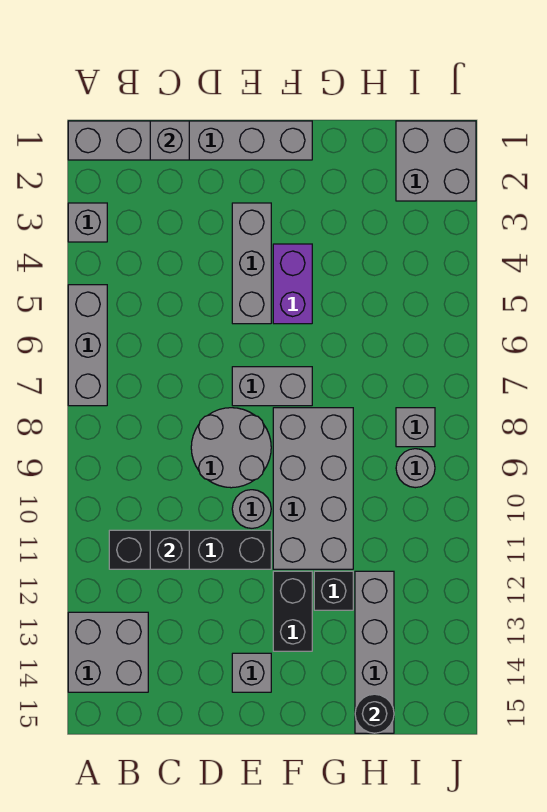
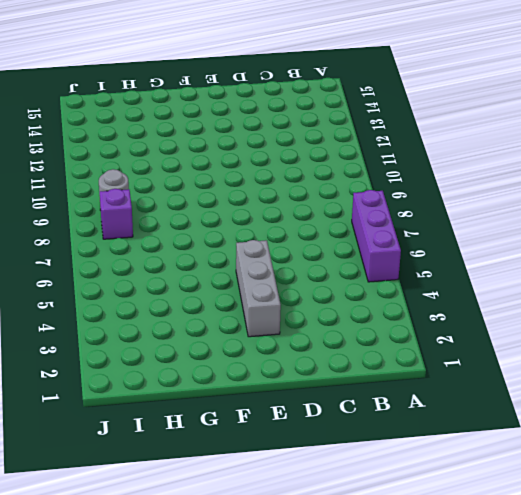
purple 1x3 brick [352,190,401,282] -> grey 1x3 brick [68,285,107,406]
purple 1x1 brick [100,189,133,239] -> grey 1x1 brick [396,408,435,447]
none -> grey 1x6 brick [68,121,312,160]
none -> grey 1x1 brick [68,203,107,242]
none -> grey 2x2 brick [68,612,148,692]

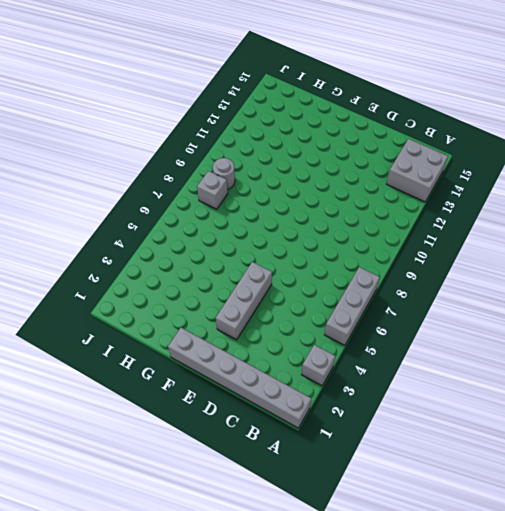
none -> black 1x4 brick [109,530,271,569]
none -> grey 2x2 round brick [191,408,271,488]
none -> grey 1x2 brick [232,367,312,406]

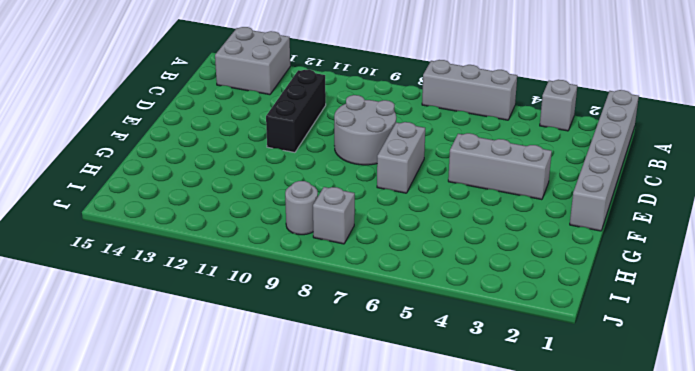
black 1x3 brick [266,70,326,152] -> black 1x4 brick [109,530,271,569]
none -> grey 1x1 round brick [232,490,271,528]
none -> grey 1x1 brick [232,653,271,692]
none -> purple 1x2 brick [273,244,312,324]

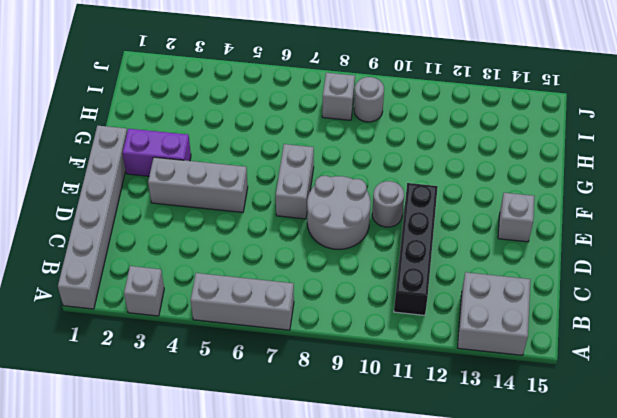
purple 1x2 brick [123,129,191,176] -> purple 1x2 brick moved to [273,244,312,324]
none -> grey 2x4 brick [273,408,353,569]
none -> black 1x2 brick [273,571,312,651]
none -> black 1x1 brick [314,571,353,610]

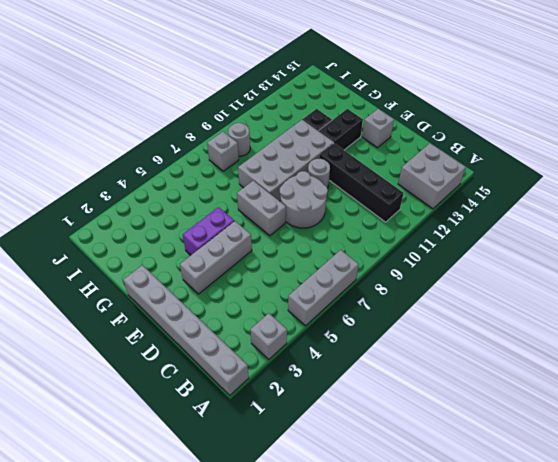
none -> grey 1x4 brick [355,571,394,733]
none -> grey 2x2 brick [396,121,476,201]
none -> grey 1x1 brick [150,121,189,160]

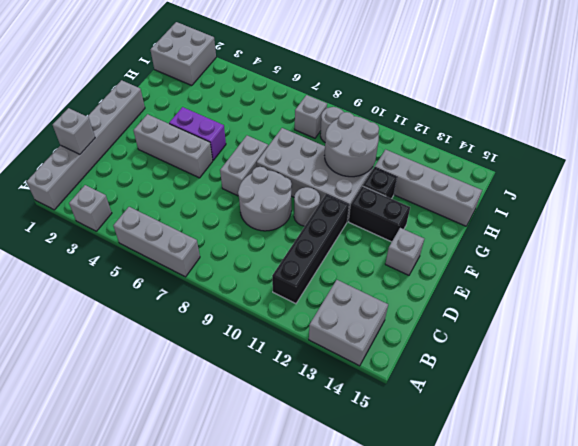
grey 2x2 round brick [325,112,379,177] -> none
none -> black 1x1 brick [150,530,189,569]
none -> black 1x1 round brick [355,694,394,733]

